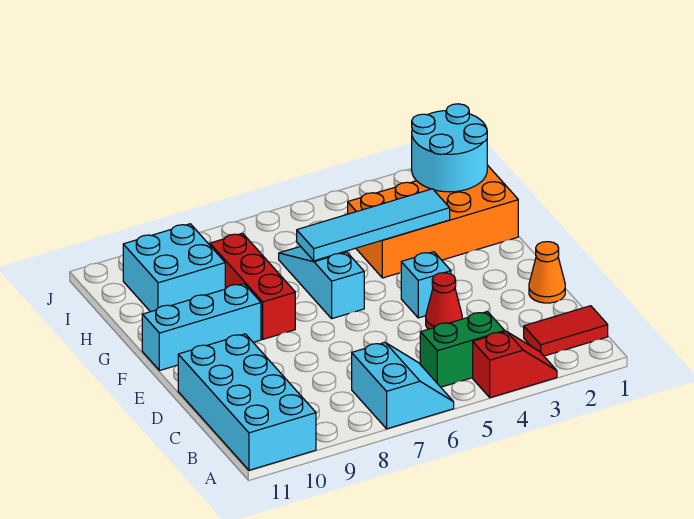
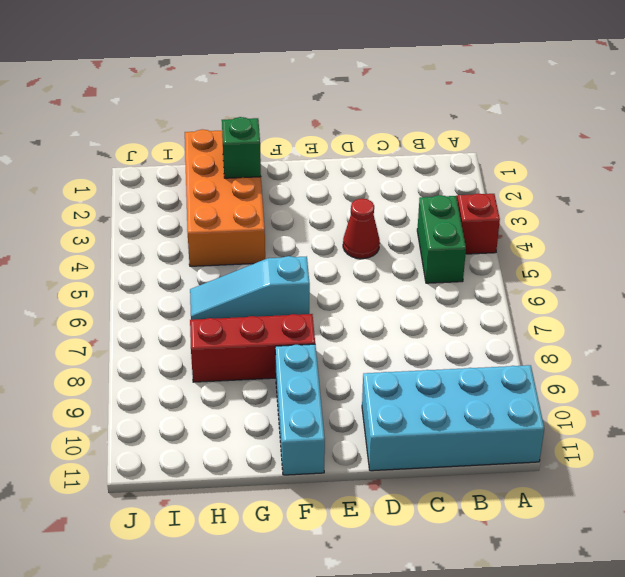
green 1x1 brick [222,117,261,178] -> none
none -> cyan 2x2 slope [352,343,454,429]
none -> red 1x2 tile [524,306,608,356]
none -> orange 1x1 cone [529,242,565,303]

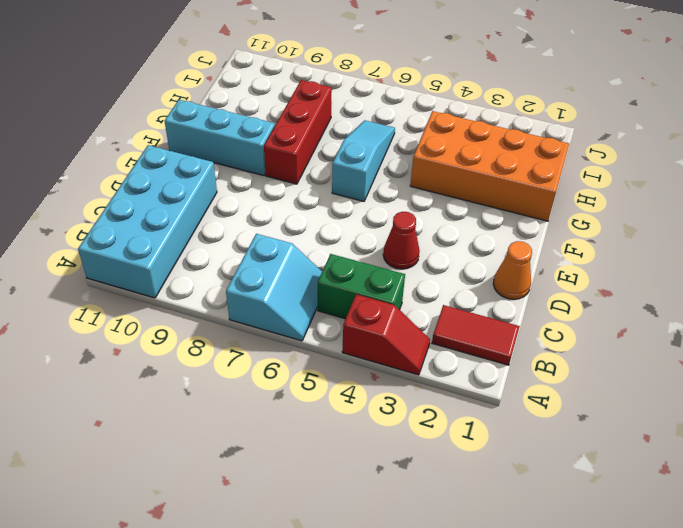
none -> cyan 1x1 brick [401,252,451,318]
none -> cyan 2x2 brick [123,224,225,312]
none -> cyan 1x4 tile [297,189,450,261]

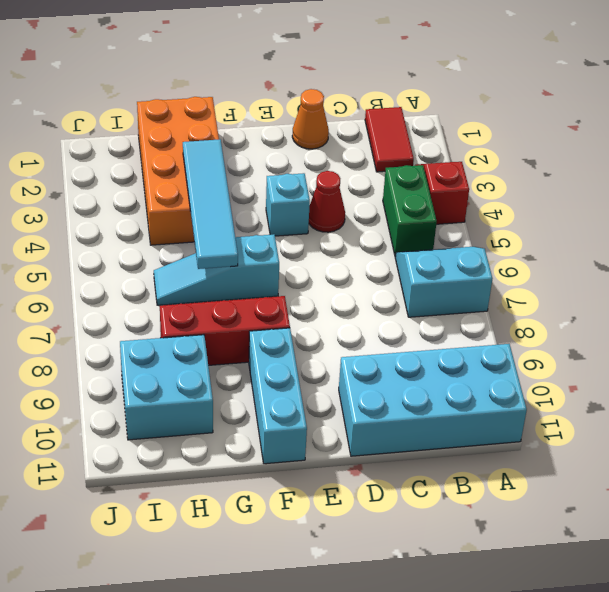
none -> cyan 2x2 round brick [412,104,487,192]

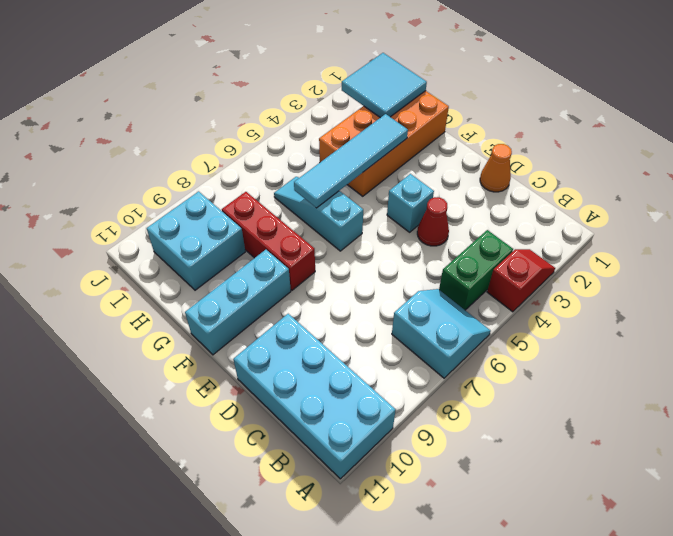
cyan 2x2 tile [342,53,427,118] -> cyan 2x2 round brick [412,104,487,192]
none -> red 1x2 tile [524,306,608,356]

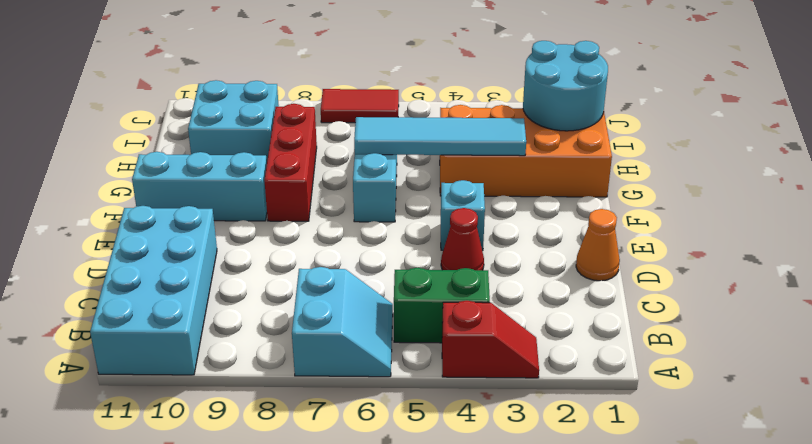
red 1x2 tile [321,89,399,123] -> red 1x2 tile moved to [524,306,608,356]

